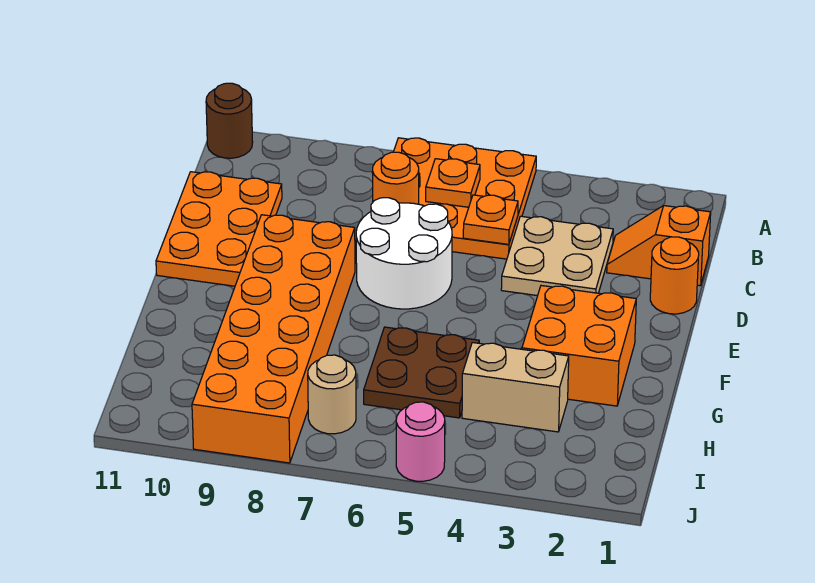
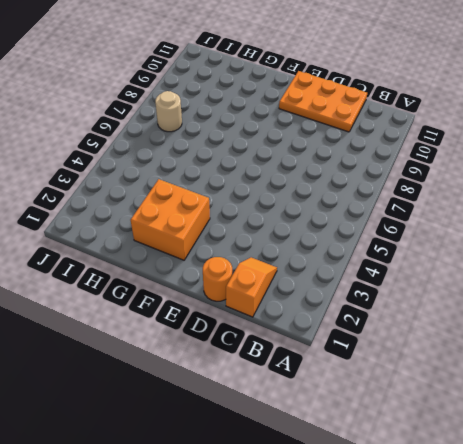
none -> orange 3x3 plate [394,138,536,259]
none -> brown 1x1 round brick [206,83,253,158]
none -> tan 2x2 plate [501,216,613,296]

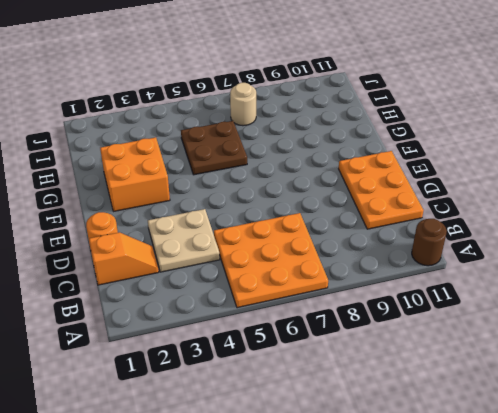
none -> white 2x2 round brick [356,198,452,309]
none -> orange 2x6 brick [192,215,355,463]
none -> tan 1x2 brick [462,343,569,432]

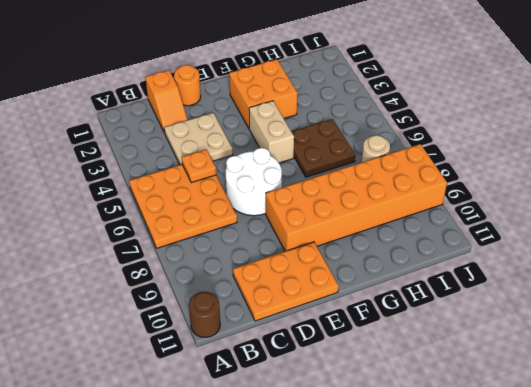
tan 1x2 brick [249,101,294,163] -> tan 1x2 brick moved to [462,343,569,432]
none -> pink 1x1 round brick [396,402,445,481]
none -> orange 1x1 plate [426,159,480,207]
none -> orange 1x1 round brick [372,152,419,204]

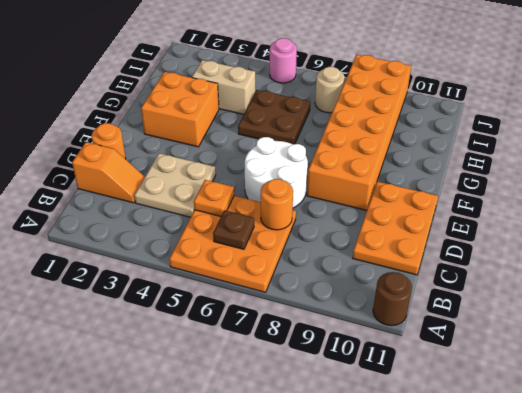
brown 1x1 plate [213,210,254,249] -> orange 1x1 plate [426,159,480,207]

